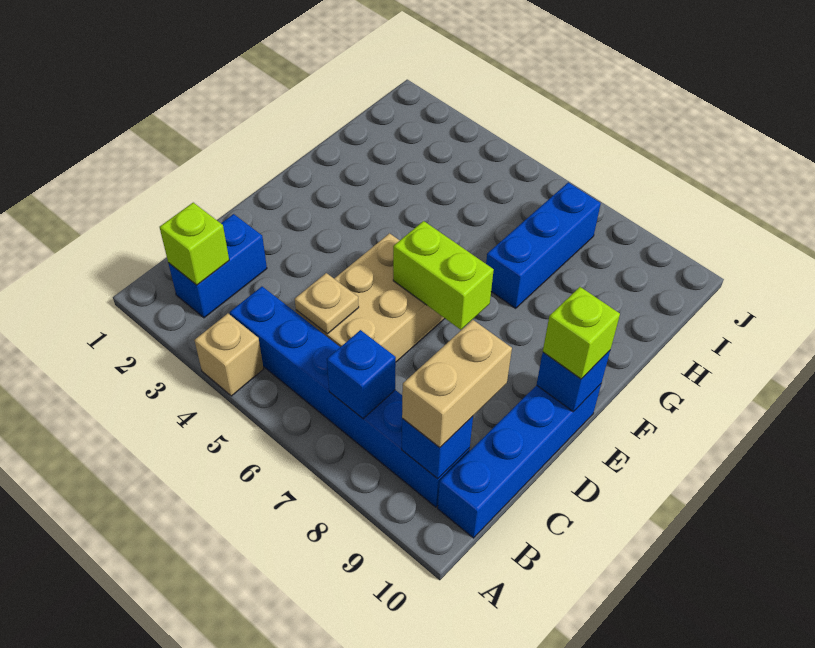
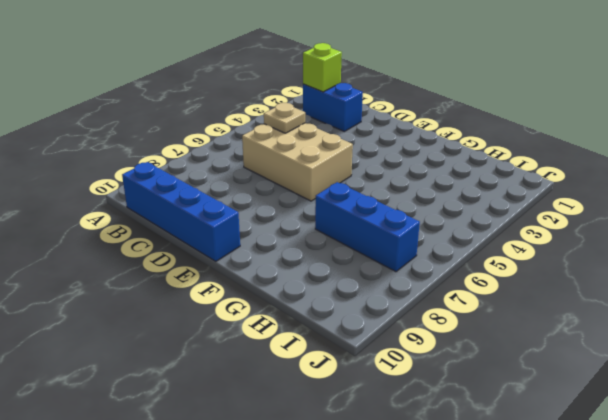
none -> tan 1x1 brick [194,314,263,396]
none -> blue 1x6 brick [230,287,470,507]
none -> blue 1x1 brick [327,330,396,419]

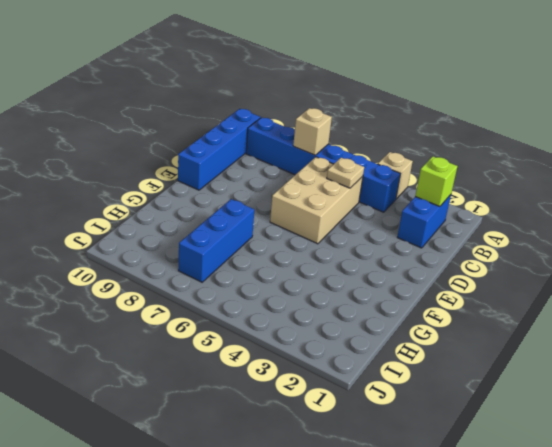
tan 1x1 brick [293,108,332,155] -> blue 1x1 brick [327,330,396,419]
none -> blue 1x1 brick [402,416,473,479]
none -> lime 1x2 brick [393,221,494,330]
none -> blue 1x1 brick [537,351,610,412]

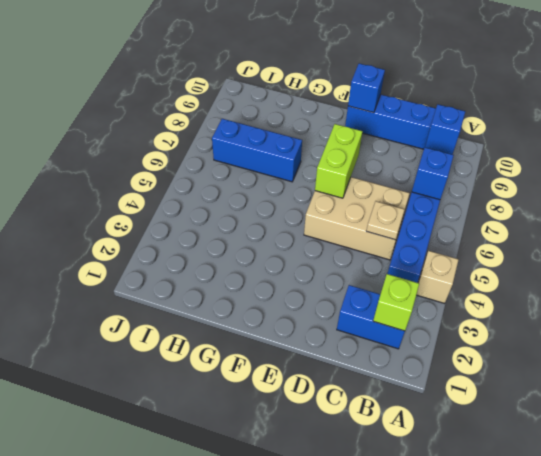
none -> tan 1x2 brick [402,320,512,447]
none -> lime 1x1 brick [543,287,620,379]

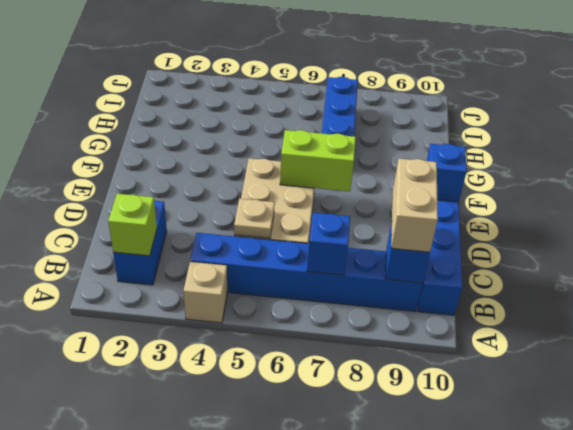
none -> lime 1x1 brick [543,287,620,379]

